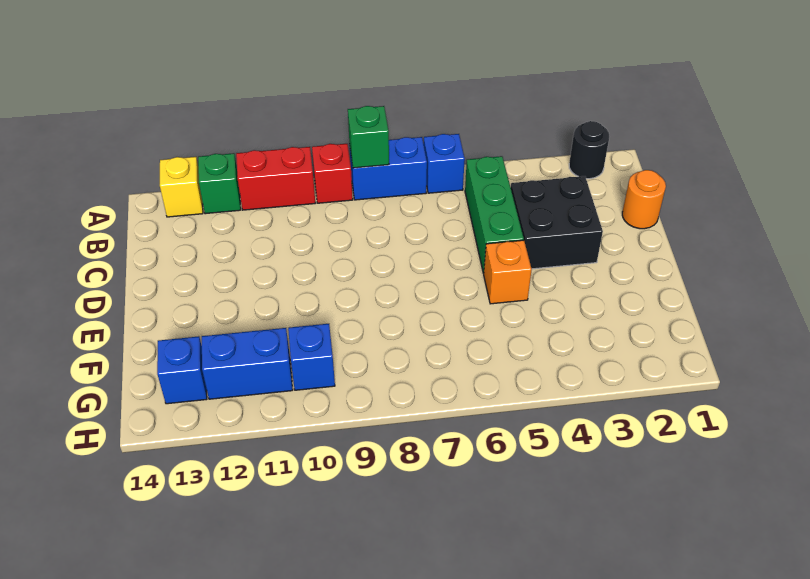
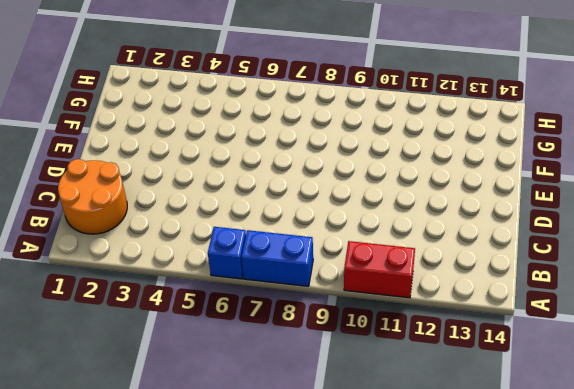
orange 2x2 round brick [58,159,127,234] -> orange 1x1 round brick [622,170,666,229]
none -> black 1x1 round brick [569,121,609,179]
none -> red 1x1 brick [312,144,353,203]
none -> green 1x1 brick [198,153,241,214]

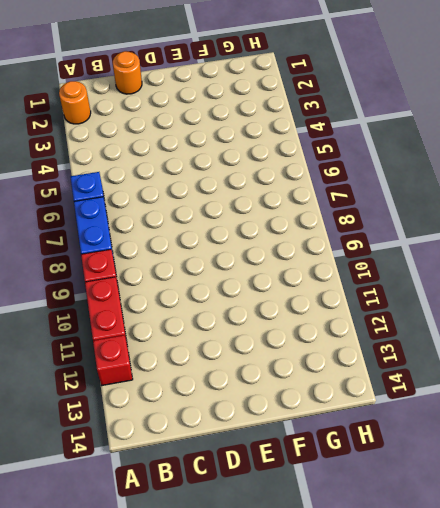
orange 1x1 round brick [59,81,91,124] -> black 1x1 round brick [569,121,609,179]
red 1x1 brick [93,335,133,385] -> green 1x1 brick [198,153,241,214]
none -> yellow 1x1 brick [160,157,203,217]
none -> green 1x3 brick [465,156,524,273]
none -> black 2x2 brick [511,176,603,269]

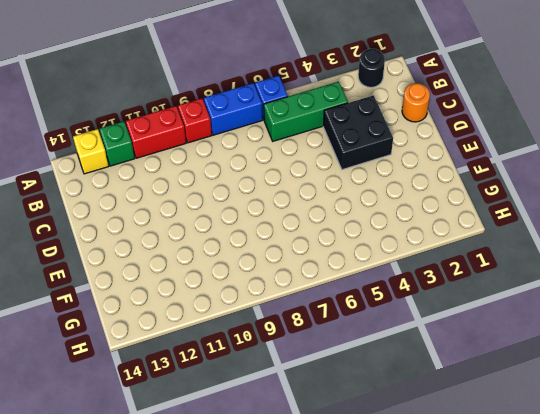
green 1x3 brick [264,81,348,141] -> green 1x3 brick turned to [465,156,524,273]
none -> orange 1x1 brick [484,240,532,304]
none -> blue 1x1 brick [288,324,335,390]
none -> blue 1x2 brick [202,328,292,399]

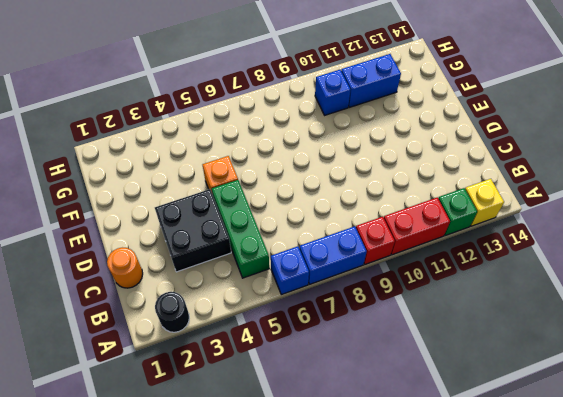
none -> blue 1x1 brick [157,336,207,404]
none -> green 1x1 brick [348,106,389,168]

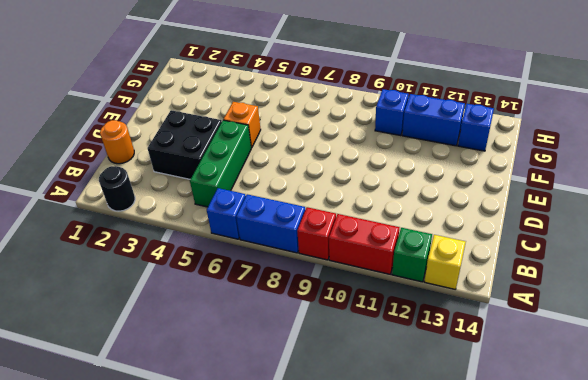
none -> green 1x1 brick [348,106,389,168]

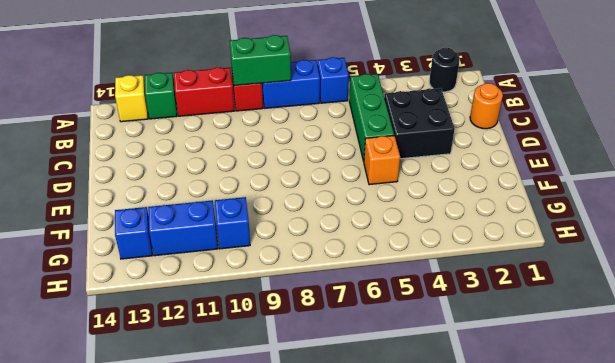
green 1x2 brick [230,35,291,86] -> green 1x1 brick [348,106,389,168]

